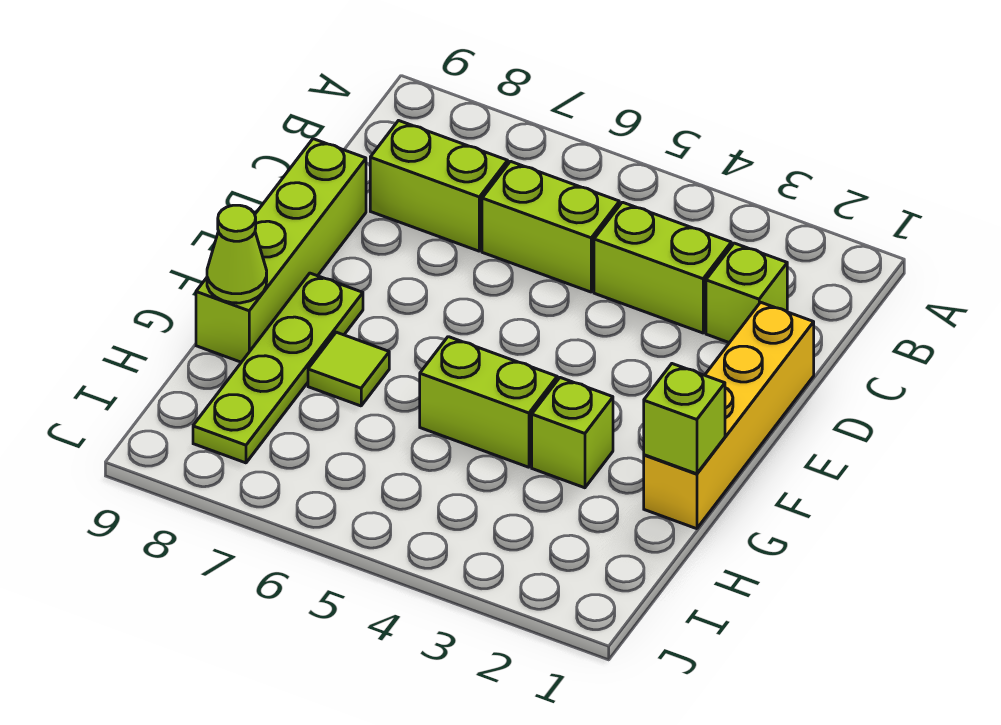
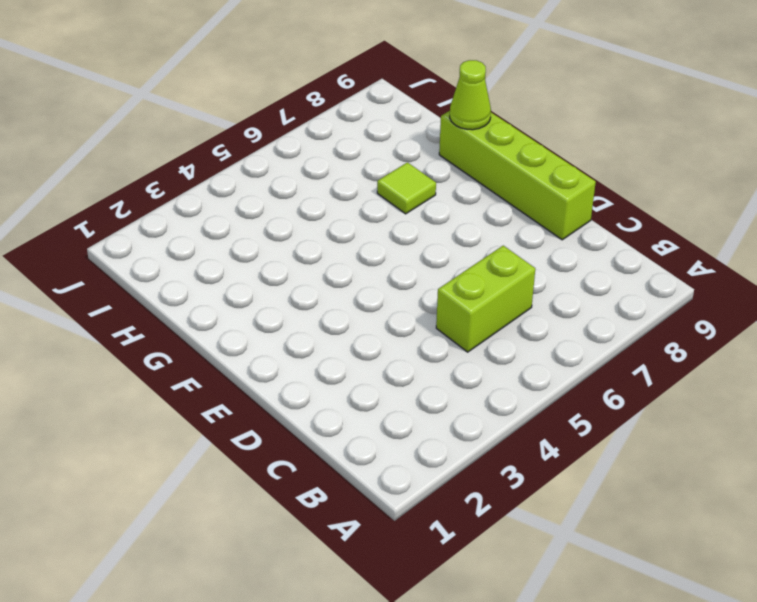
none -> lime 1x1 brick [706,243,787,343]
none -> lime 1x2 brick [594,202,731,333]
none -> lime 1x2 brick [370,121,508,251]

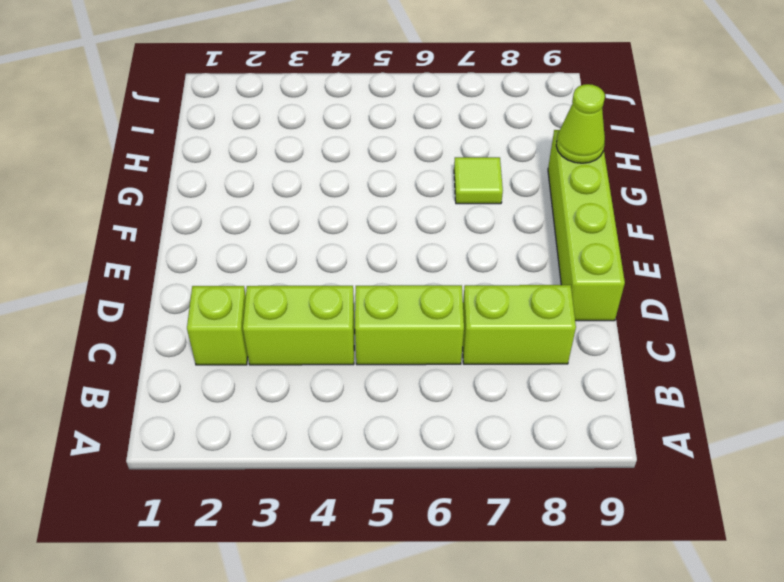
none -> yellow 1x4 brick [644,302,814,529]
none -> lime 1x4 plate [193,273,363,463]
none -> lime 1x1 brick [532,378,613,488]

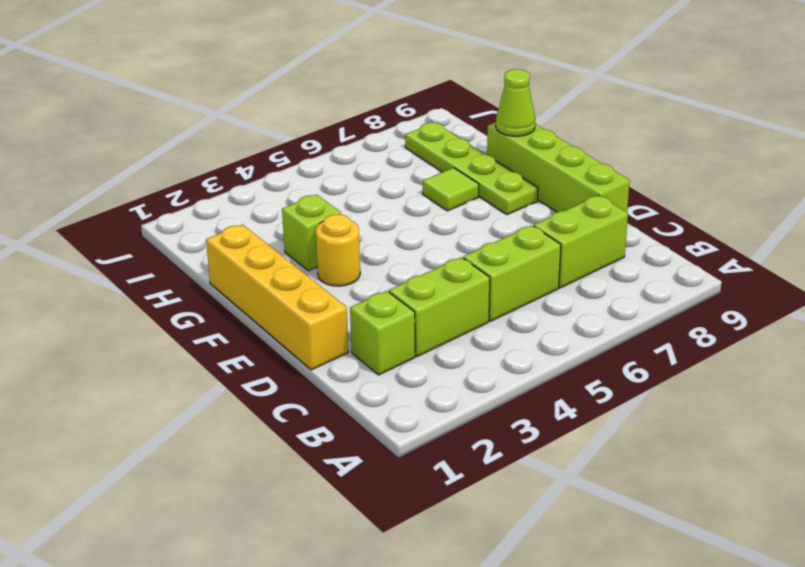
yellow 1x1 round brick [316,214,360,286] -> none
none -> lime 1x2 brick [420,337,557,467]
none -> lime 1x1 brick [644,364,725,474]

